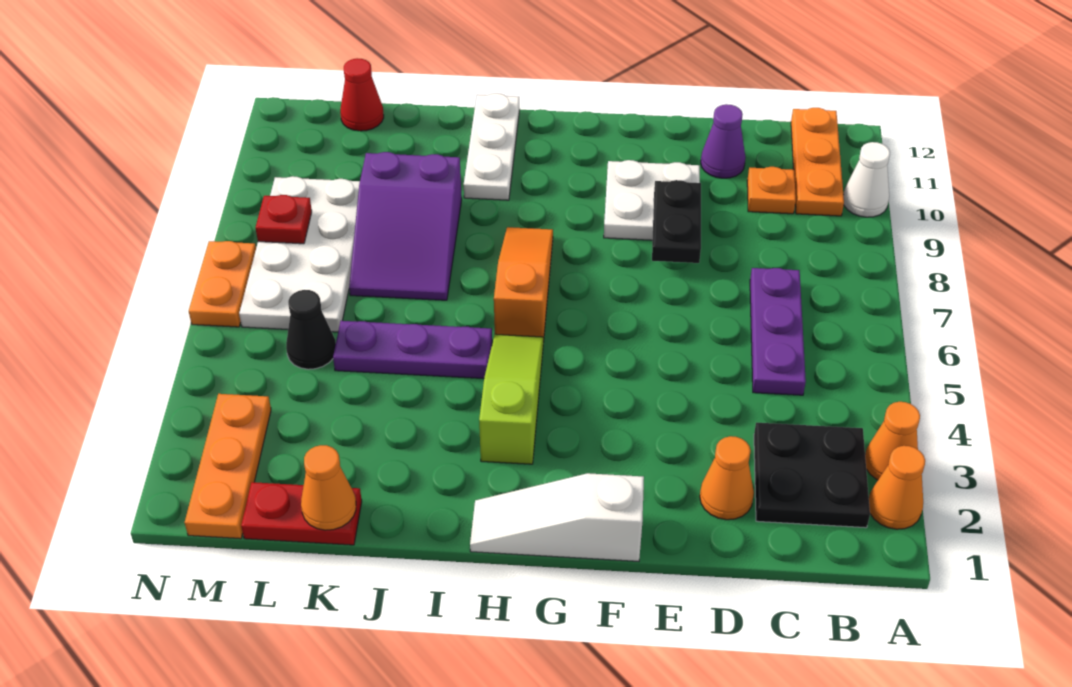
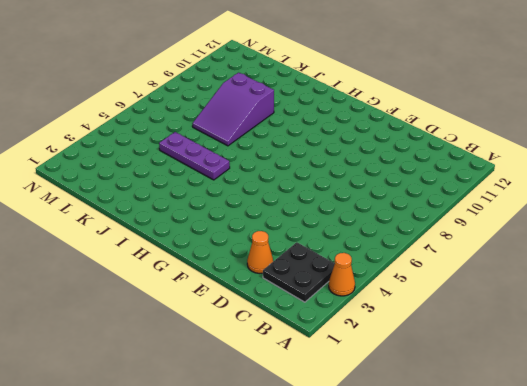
none -> orange 1x1 cone [869,446,925,529]
none -> white 1x1 cone [843,142,890,217]
none -> orange 1x3 plate [791,108,844,216]

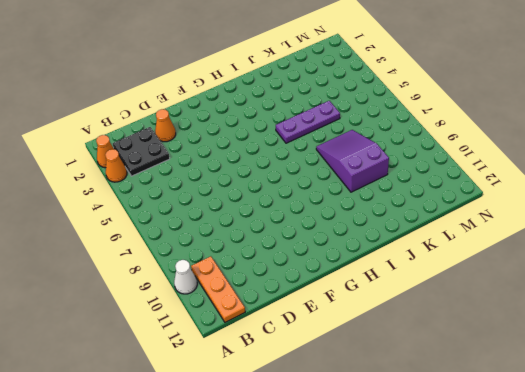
none -> purple 1x3 plate [750,268,806,395]
none -> orange 1x1 plate [747,167,796,214]
none -> purple 1x1 cone [701,104,746,178]

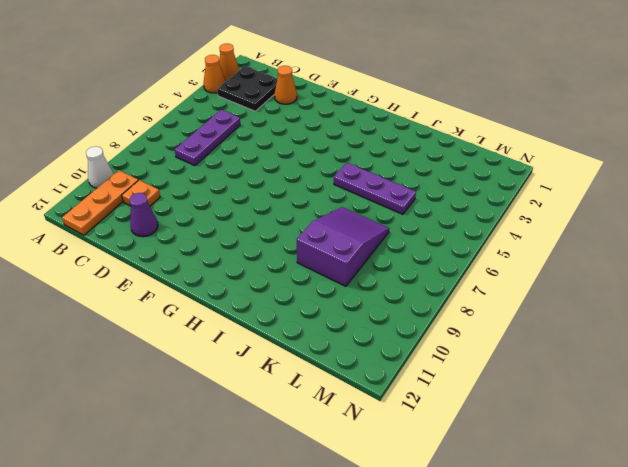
none -> white 2x2 plate [604,160,700,240]
none -> white 1x3 slope [470,473,644,561]
none -> lime 1x3 slope [479,334,543,464]

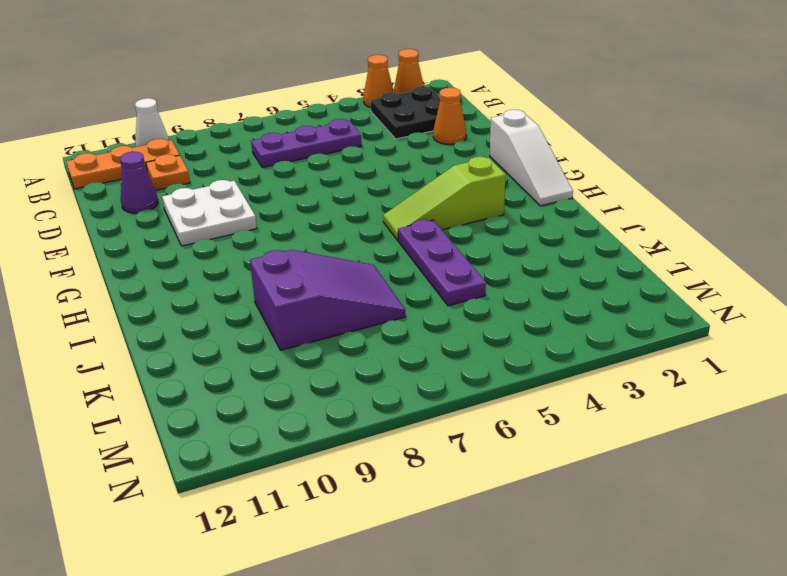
none -> orange 1x3 slope [494,227,553,342]
none -> white 1x3 plate [464,93,520,200]
none -> red 1x2 plate [241,482,362,545]

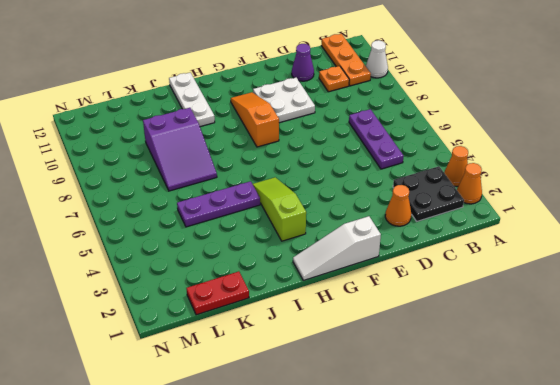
orange 1x3 slope [231,92,279,147] -> orange 1x3 slope moved to [494,227,553,342]
none -> black 1x1 cone [286,290,336,369]
none -> white 2x4 plate [239,176,360,332]
none -> red 1x1 cone [340,58,384,131]

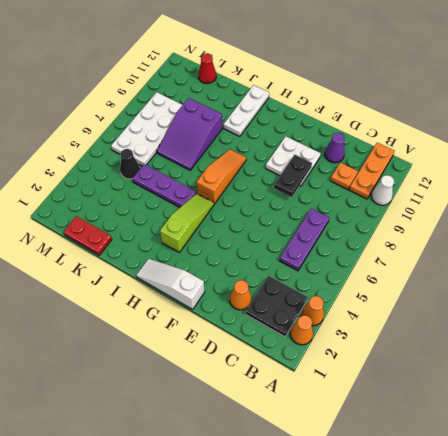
none -> orange 1x3 plate [185,394,271,539]
none -> orange 1x2 plate [189,241,256,327]
none -> orange 1x1 cone [301,445,356,530]

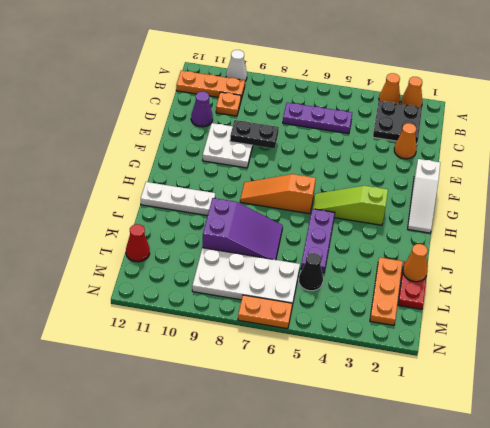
orange 1x3 plate [370,257,403,325] -> orange 1x3 plate turned to [185,394,271,539]
none -> red 1x1 plate [256,195,312,244]

